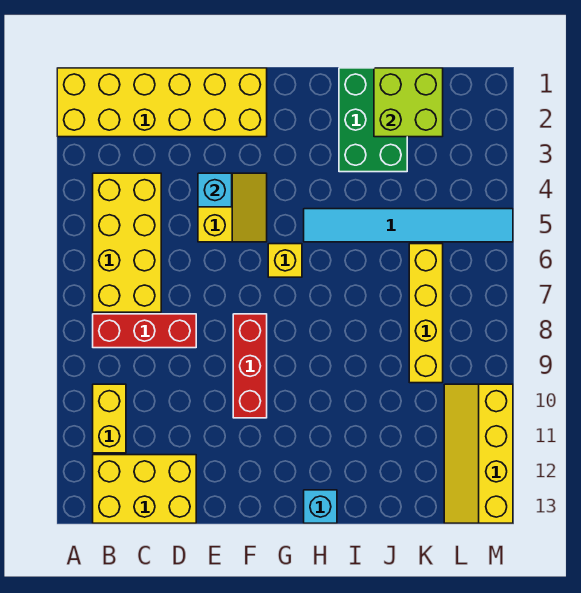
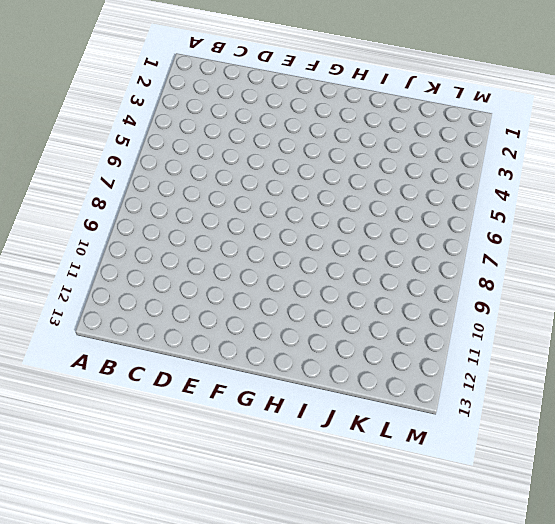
none -> yellow 2x6 brick [57,68,267,137]
none -> yellow 2x4 brick [93,173,161,312]
none -> red 1x3 brick [93,314,196,348]

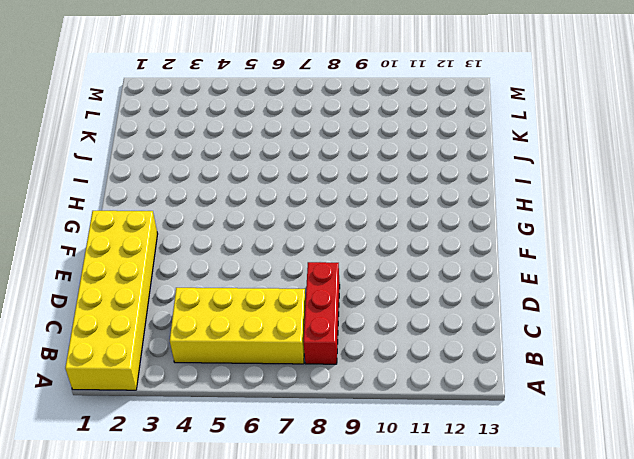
none -> yellow 1x2 brick [93,384,126,453]
none -> yellow 2x3 brick [93,455,196,523]
none -> yellow 2x2 slope [198,173,267,242]

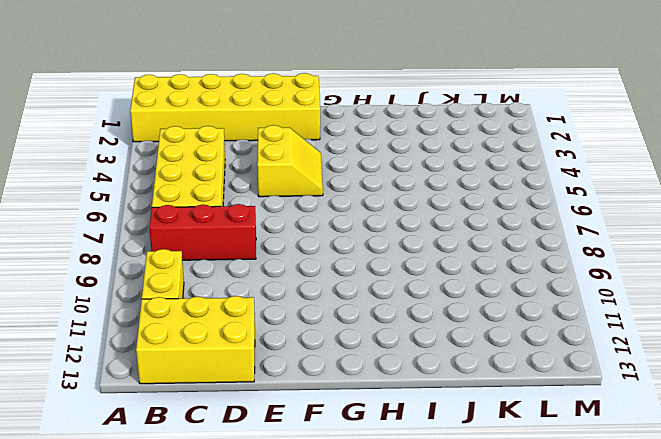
none -> red 1x3 brick [233,314,267,418]
none -> yellow 1x1 brick [268,244,302,277]
none -> cyan 1x6 tile [304,209,513,242]

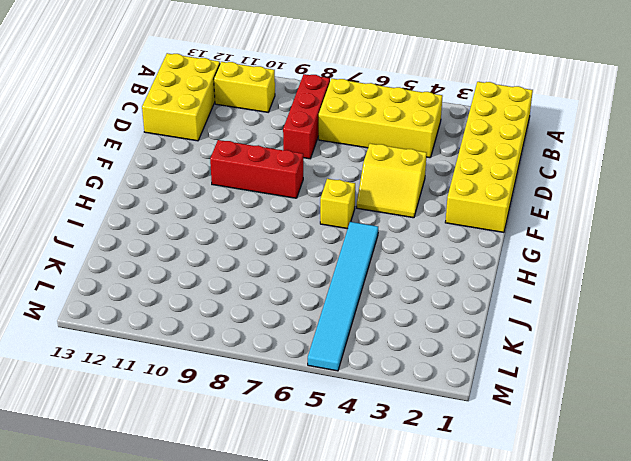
none -> cyan 1x1 brick [304,490,337,523]
none -> green 2x3 brick [339,68,407,172]
none -> yellow 1x4 brick [409,244,443,383]

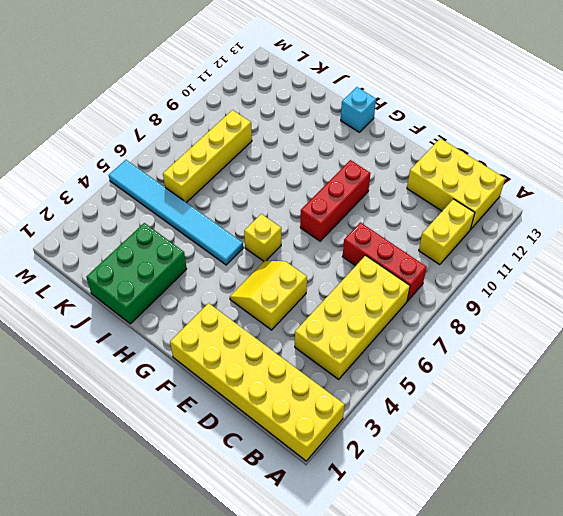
none -> yellow 2x4 slope [444,384,513,523]
none -> cyan 1x1 brick [198,173,232,207]
none -> lime 2x2 brick [374,68,443,137]

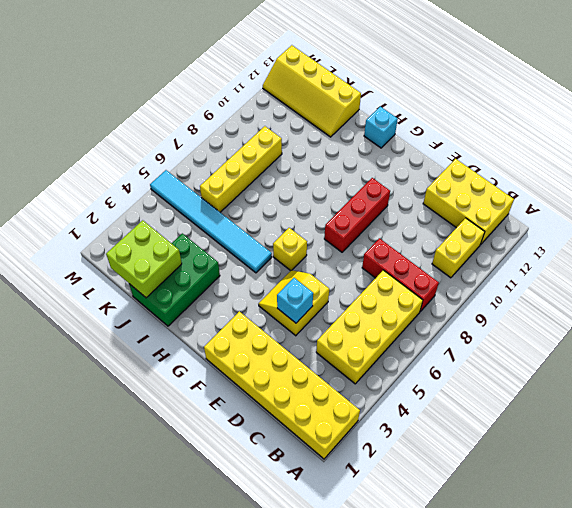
yellow 2x4 slope [263,45,361,137] -> yellow 2x4 slope turned to [444,384,513,523]

